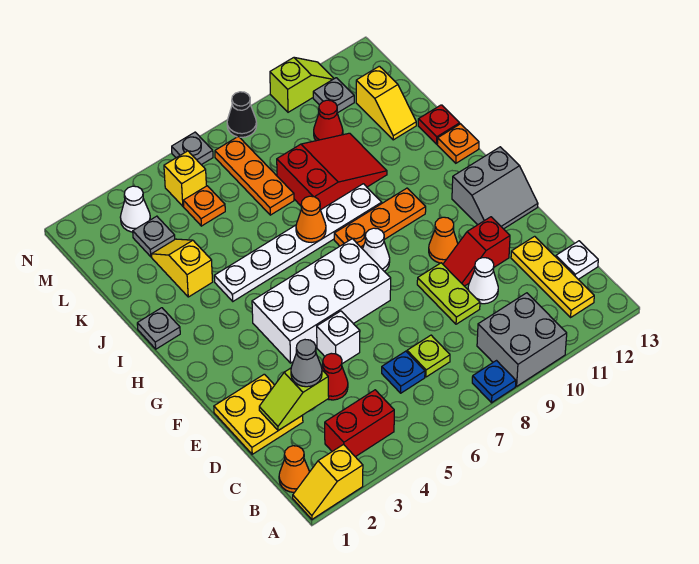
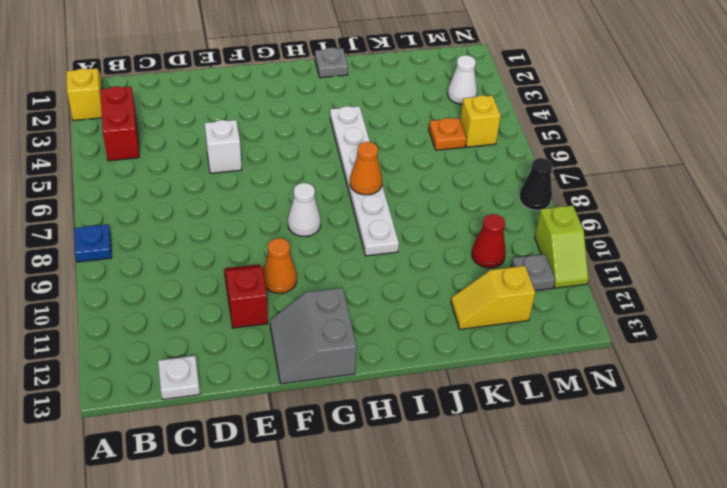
none -> grey 2x2 brick [477,293,567,386]
none -> orange 1x1 cone [279,446,309,492]
none -> yellow 1x3 plate [511,236,594,317]
none -> blue 1x1 plate [382,351,425,393]

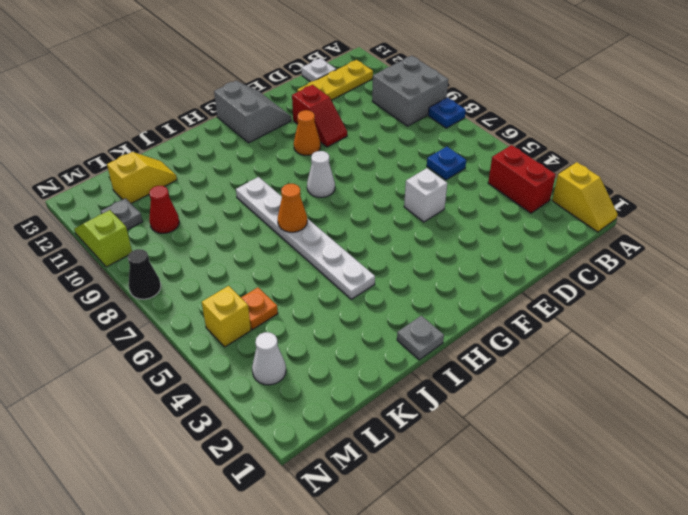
none -> orange 1x1 cone [279,446,309,492]
none -> lime 1x1 plate [407,335,450,377]
none -> yellow 2x2 plate [214,374,303,454]
none -> red 1x1 cone [322,353,348,400]

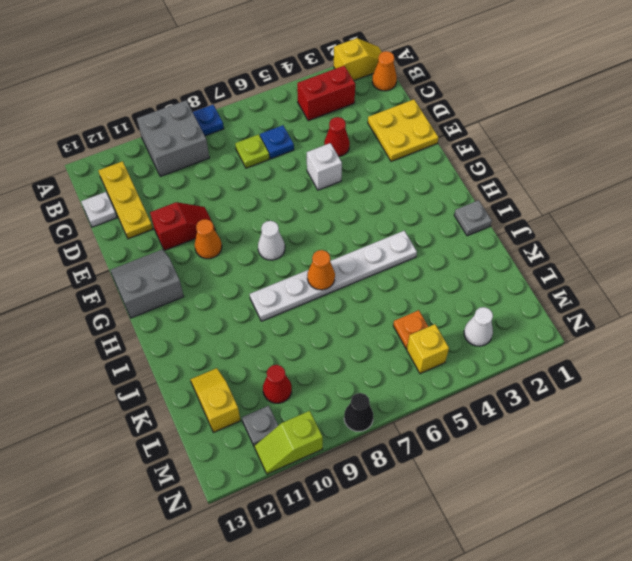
none -> lime 1x2 plate [417,263,480,324]
none -> white 1x1 cone [468,258,498,304]
none -> white 2x4 brick [252,239,391,363]
none -> orange 1x3 plate [334,188,426,249]

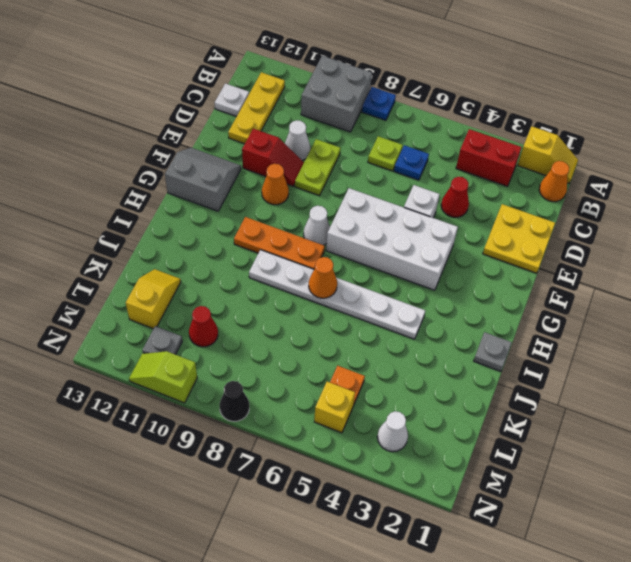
none -> orange 1x1 plate [437,124,479,163]
none -> yellow 1x2 slope [152,239,213,297]
none -> red 2x3 slope [277,133,387,210]
none -> red 1x1 plate [418,105,460,144]

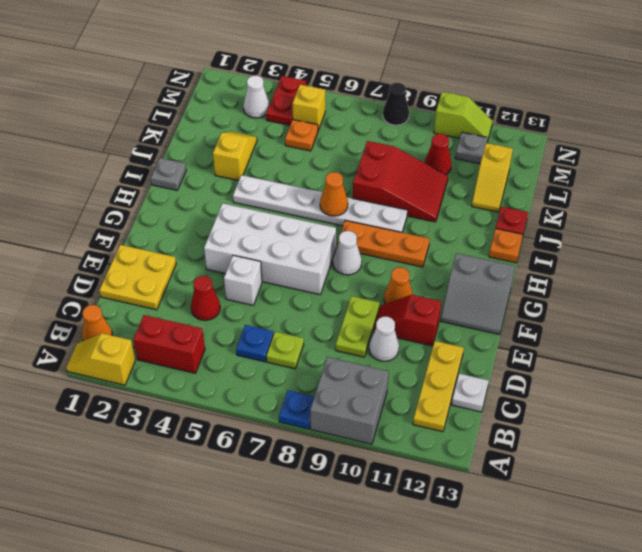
red 1x2 plate [266,76,306,125] -> none
none -> orange 1x3 plate [215,136,294,215]
none -> grey 1x1 plate [133,216,175,257]
none -> grey 1x1 plate [172,132,213,165]
none -> lime 1x2 slope [259,368,329,431]

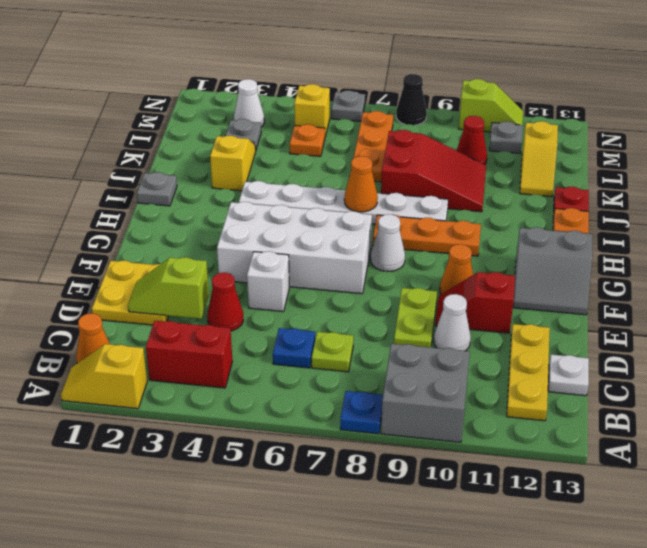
none -> grey 1x1 cone [291,340,322,387]

